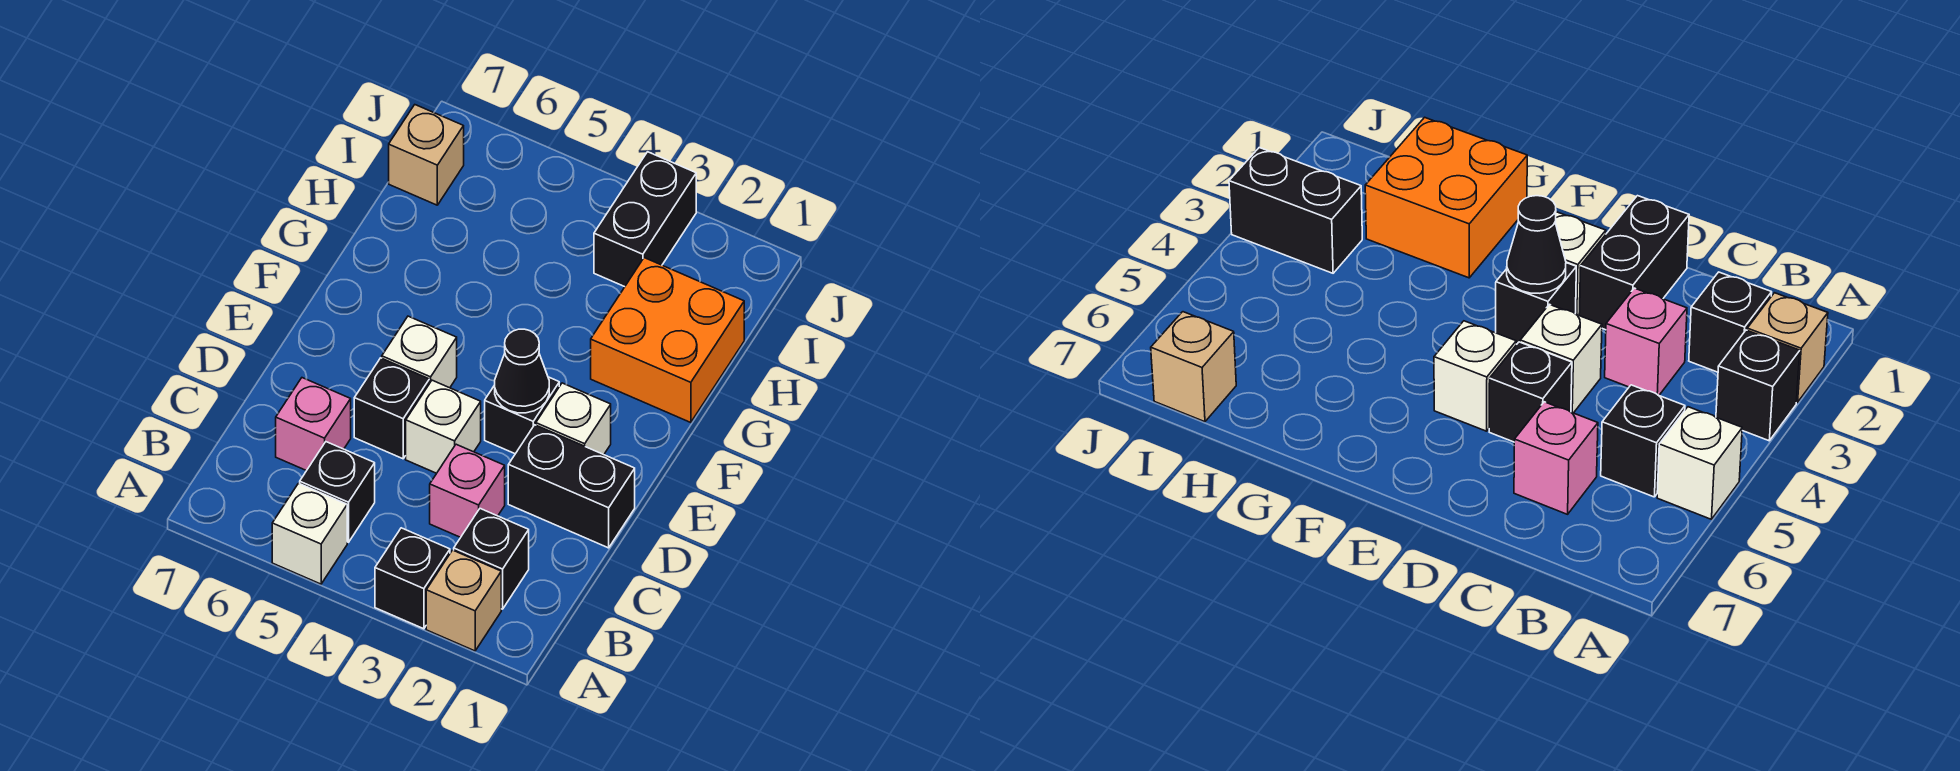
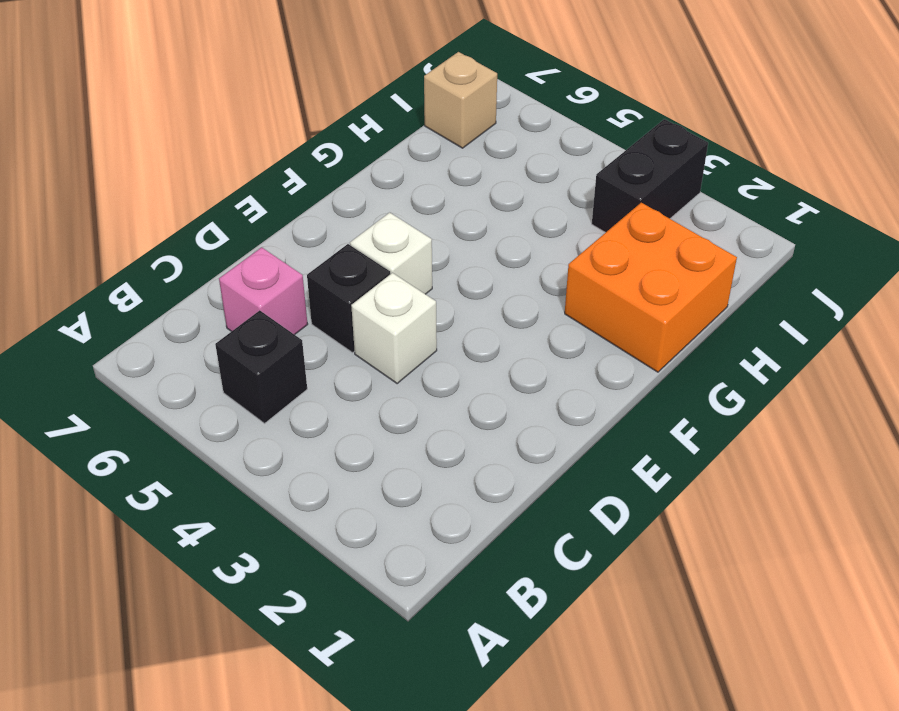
none -> tan 1x1 brick [426,550,501,651]
none -> black 1x1 brick [375,528,450,629]
none -> white 1x1 brick [272,483,347,584]

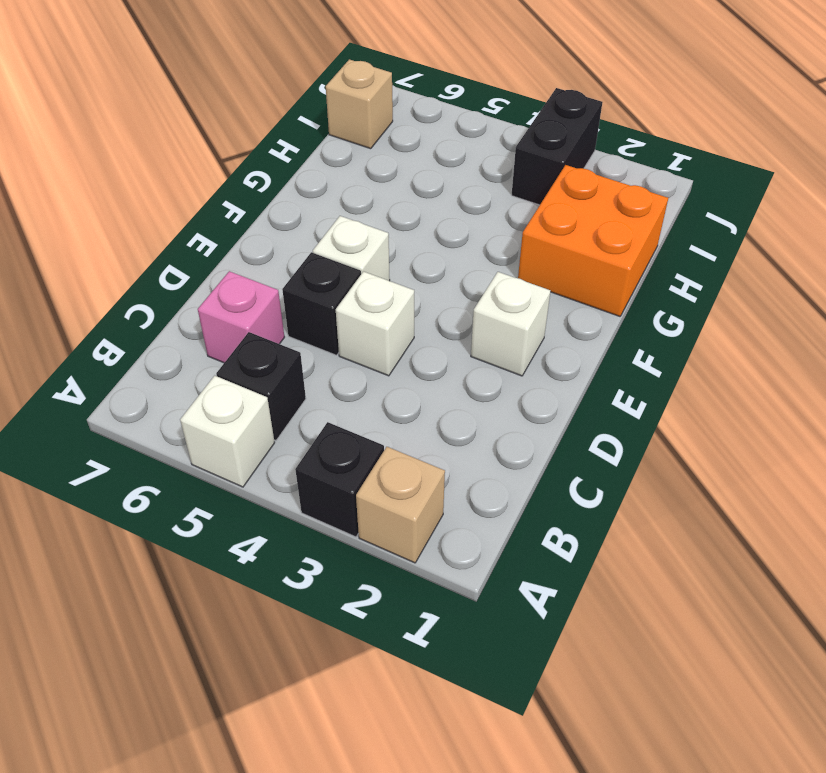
none -> black 1x1 brick [454,509,529,609]
none -> pink 1x1 brick [430,444,505,537]
none -> black 1x2 brick [508,425,635,548]

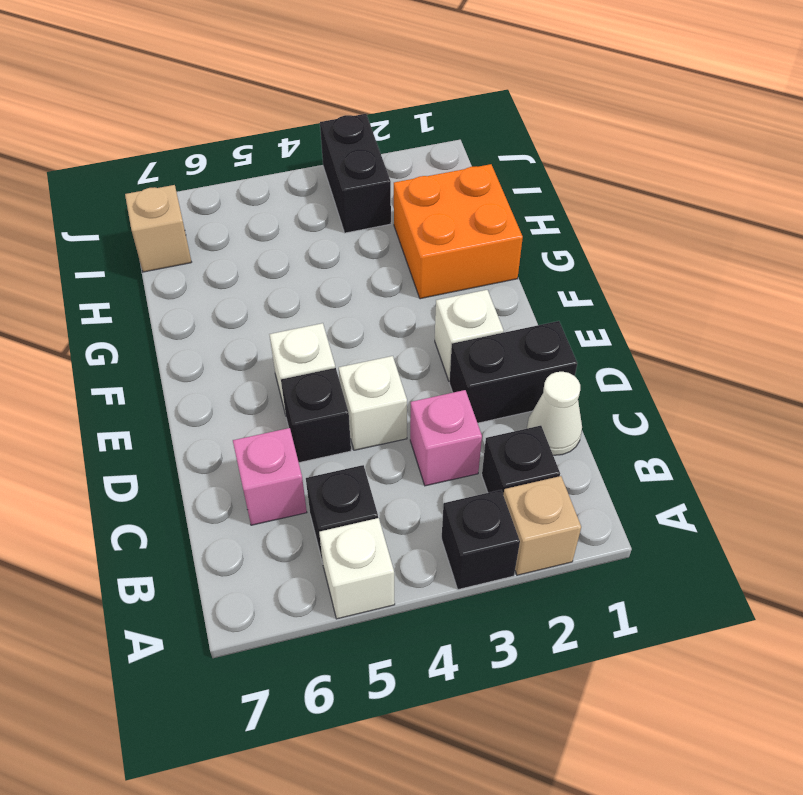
white 1x1 cone [527,372,582,455] -> none
none -> black 1x1 brick [485,377,559,454]
none -> black 1x1 cone [495,329,549,413]

